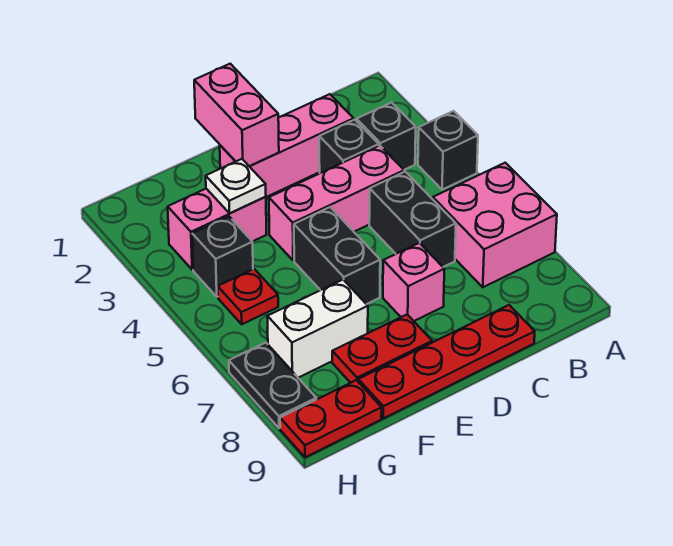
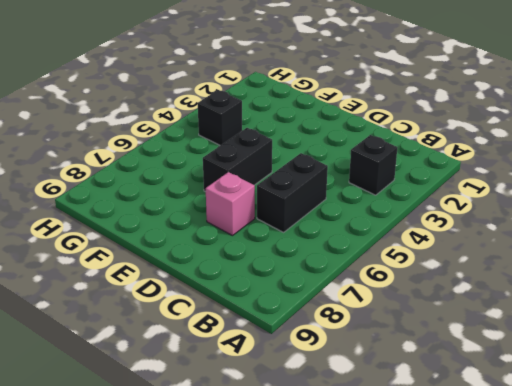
none -> black 1x1 brick [418,111,478,190]
none -> pink 2x2 brick [433,163,557,287]
none -> pink 1x3 brick [220,94,354,197]

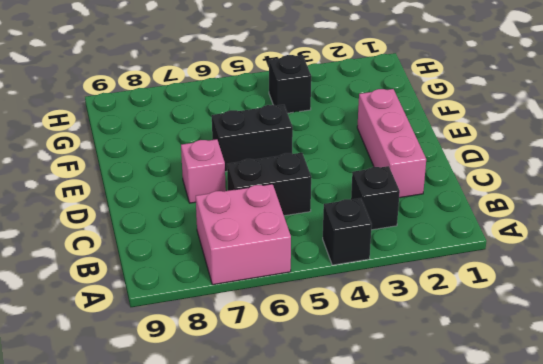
none -> black 1x1 brick [319,120,379,173]
none -> pink 1x3 brick [269,146,404,261]
none -> red 1x4 plate [358,305,535,418]

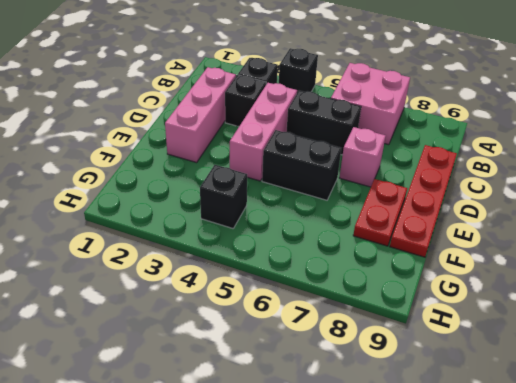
none -> pink 1x2 brick [168,189,266,270]
none -> white 1x2 brick [267,280,368,378]
none -> red 1x1 plate [218,269,278,324]

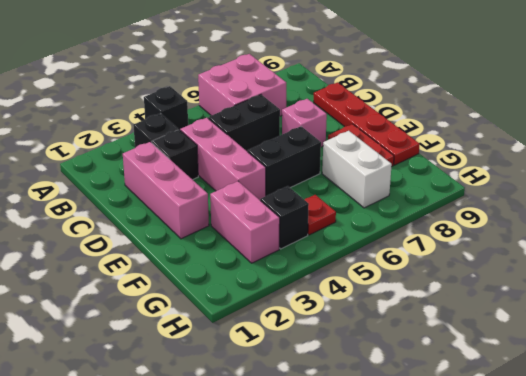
none -> red 1x2 plate [280,380,382,457]
none -> black 1x2 plate [229,343,316,428]
none -> pink 1x2 brick [194,64,279,166]

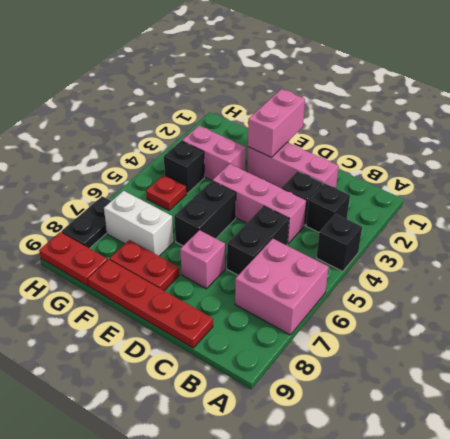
none -> white 1x1 plate [206,159,266,213]

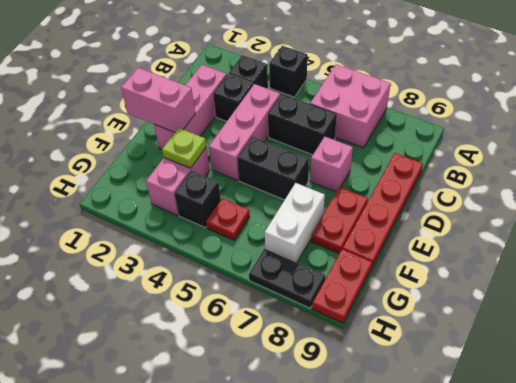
lime 1x1 plate [162,128,206,168] -> white 1x1 plate [206,159,266,213]

